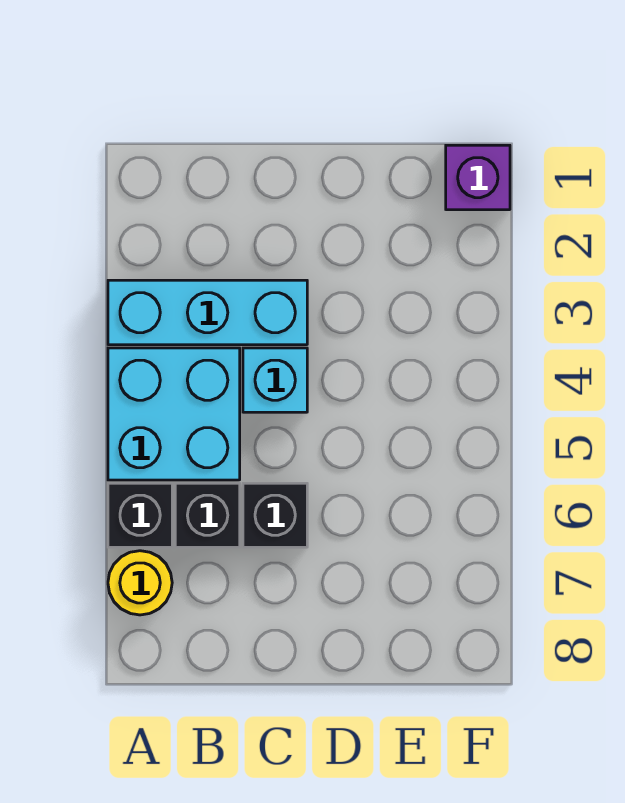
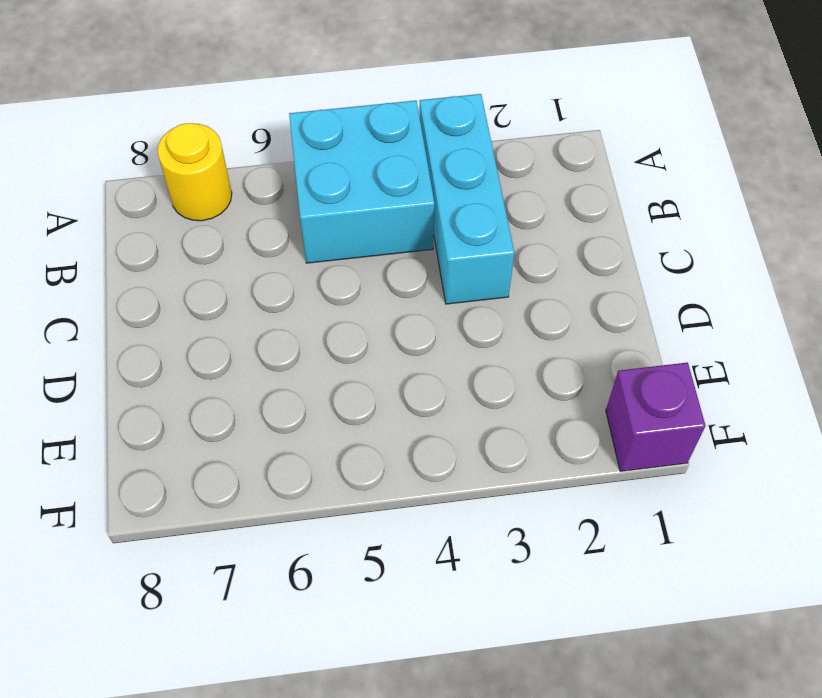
none -> black 1x1 brick [108,483,172,547]
none -> black 1x1 brick [175,483,240,547]

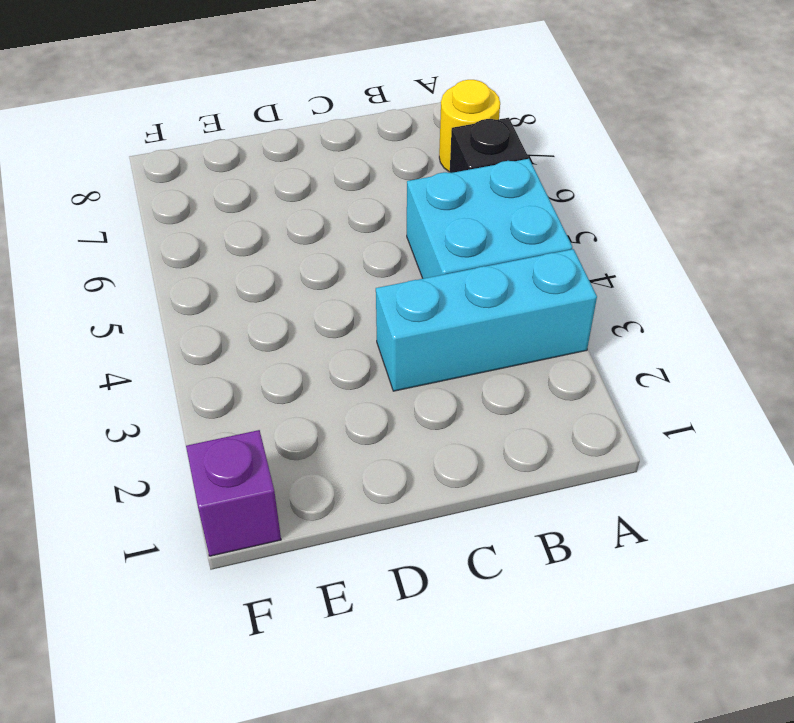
none -> black 1x1 brick [175,483,240,547]
none -> cyan 1x1 brick [243,348,307,412]

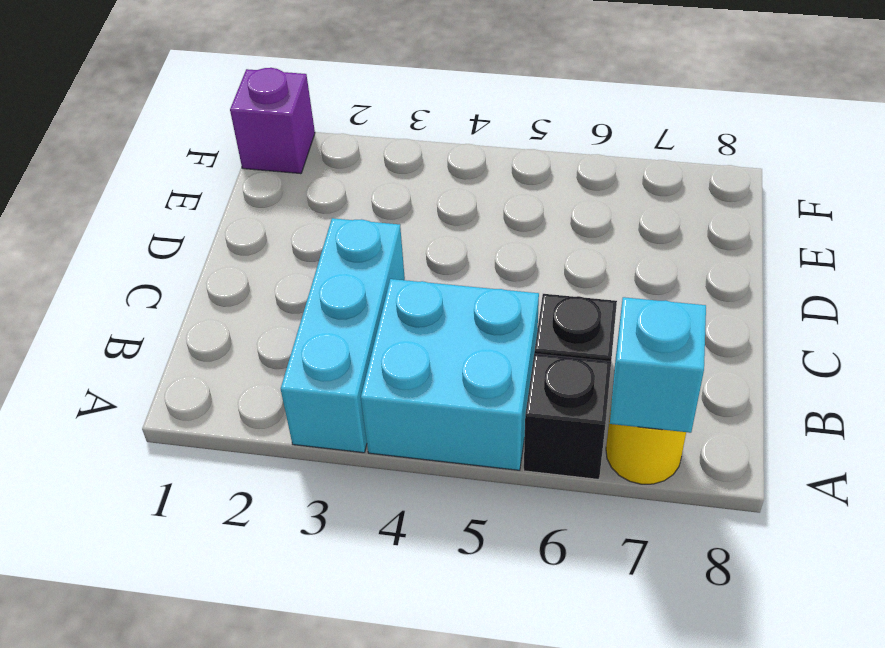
cyan 1x1 brick [610,297,706,433] -> cyan 1x1 brick moved to [243,348,307,412]
none -> black 1x1 brick [243,483,307,547]

